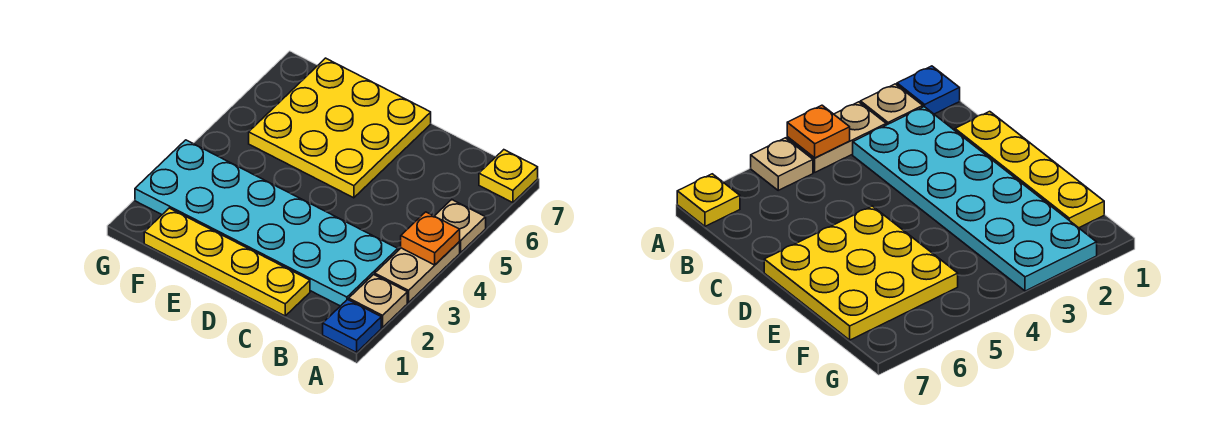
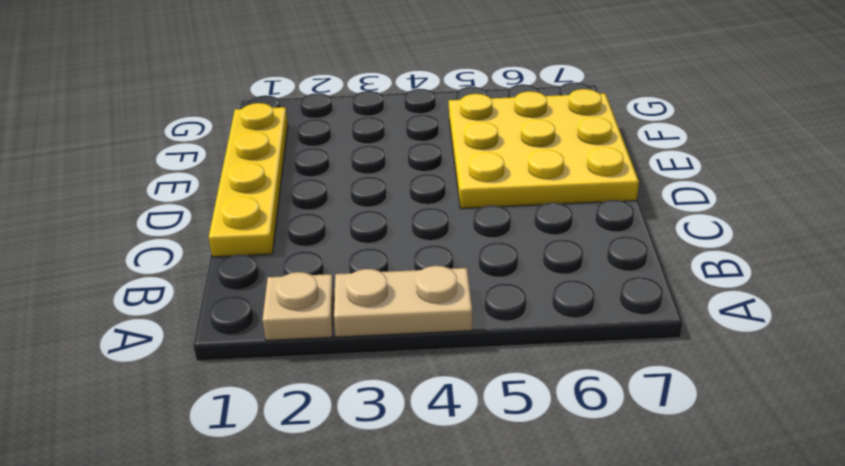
none -> blue 1x1 plate [323,300,381,353]
none -> tan 1x1 plate [435,200,486,252]

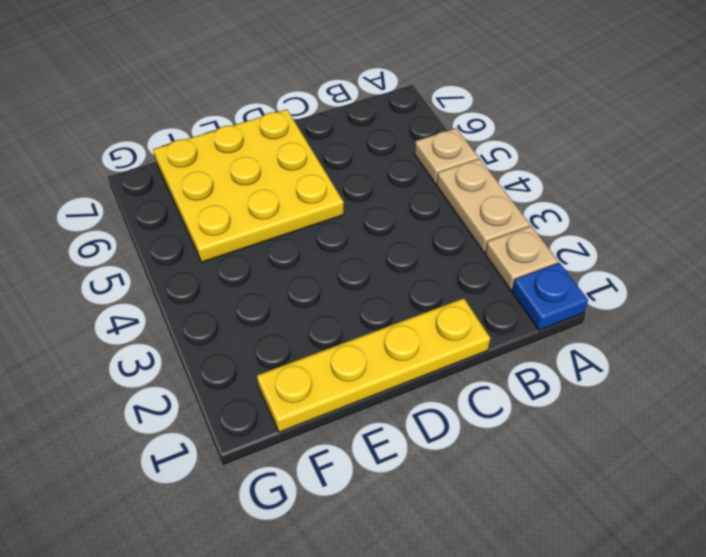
none -> yellow 1x1 plate [479,150,538,203]
none -> cyan 2x6 plate [135,140,398,306]

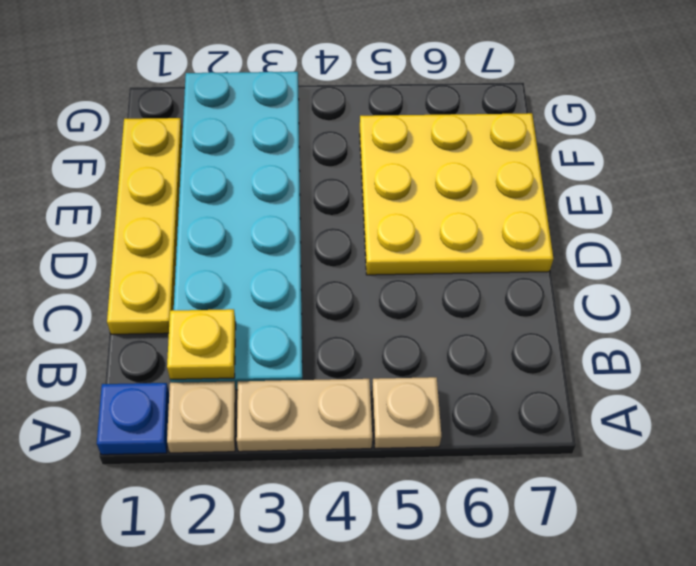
yellow 1x1 plate [167,309,236,379] -> yellow 1x1 plate moved to [479,150,538,203]
none -> orange 1x1 plate [401,212,460,265]

